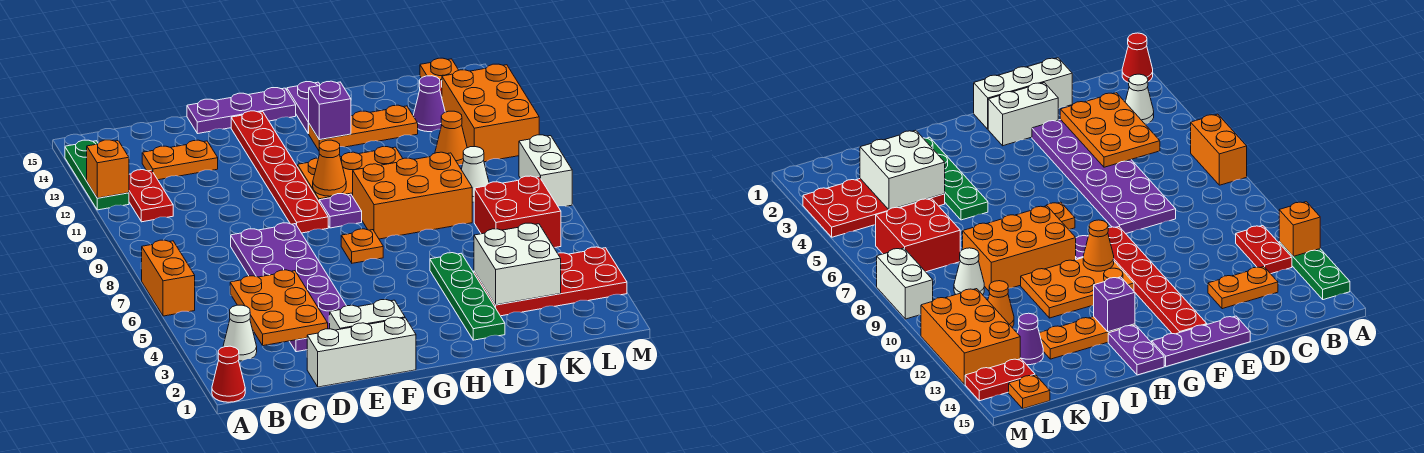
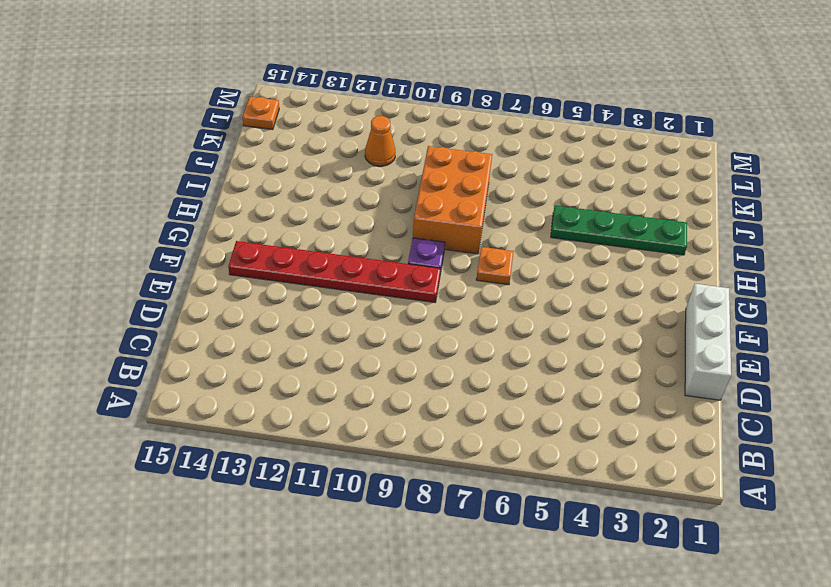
none -> red 1x1 cone [212,346,245,402]
none -> orange 1x2 brick [142,240,195,316]
none -> green 1x3 plate [65,140,129,210]
none -> white 1x1 cone [223,305,257,361]

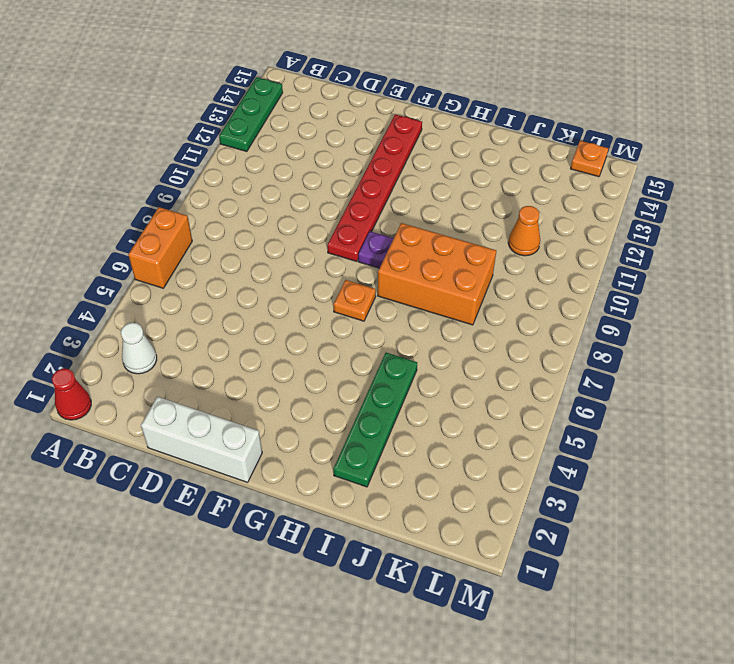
none -> red 1x2 plate [129,170,173,222]
none -> orange 1x2 plate [142,140,218,180]
none -> purple 2x6 plate [231,223,346,352]
none -> white 1x2 brick [329,300,405,330]

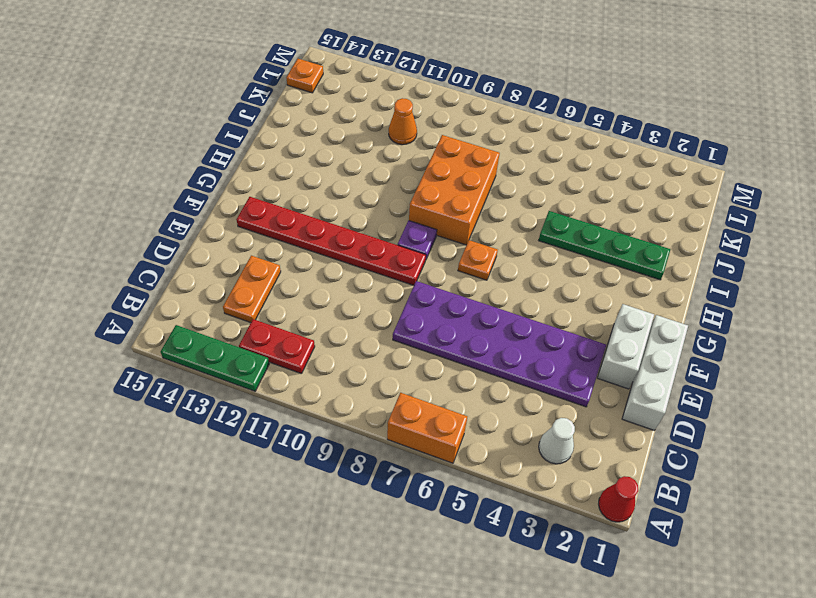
none -> purple 1x3 plate [187,88,296,134]
none -> orange 2x3 plate [297,147,403,201]
none -> orange 1x3 plate [308,105,418,150]
none -> purple 1x2 plate [287,82,320,133]

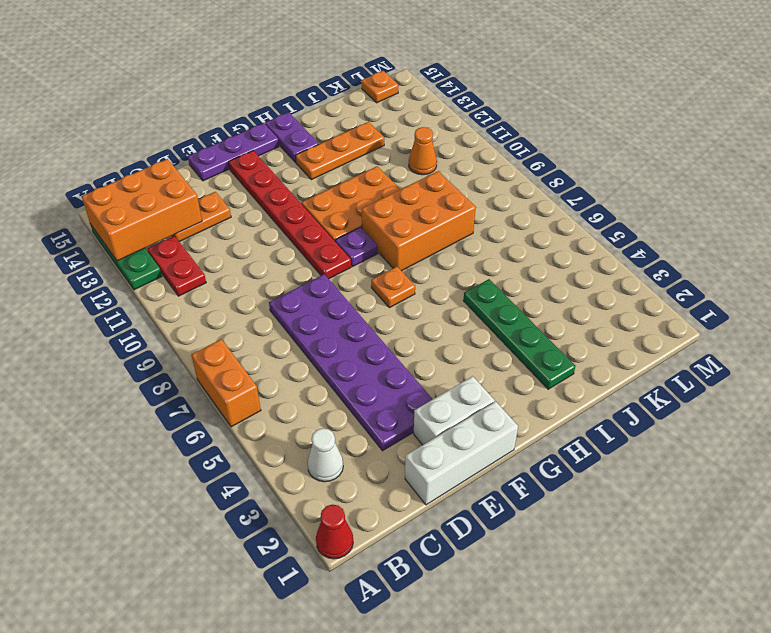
orange 2x3 brick [82,159,202,261] -> orange 2x3 brick turned to [442,64,539,162]
none -> red 2x4 plate [474,247,627,316]
none -> red 2x2 brick [474,176,561,248]
none -> white 1x1 cone [461,147,489,202]
none -> purple 1x1 cone [413,76,445,132]

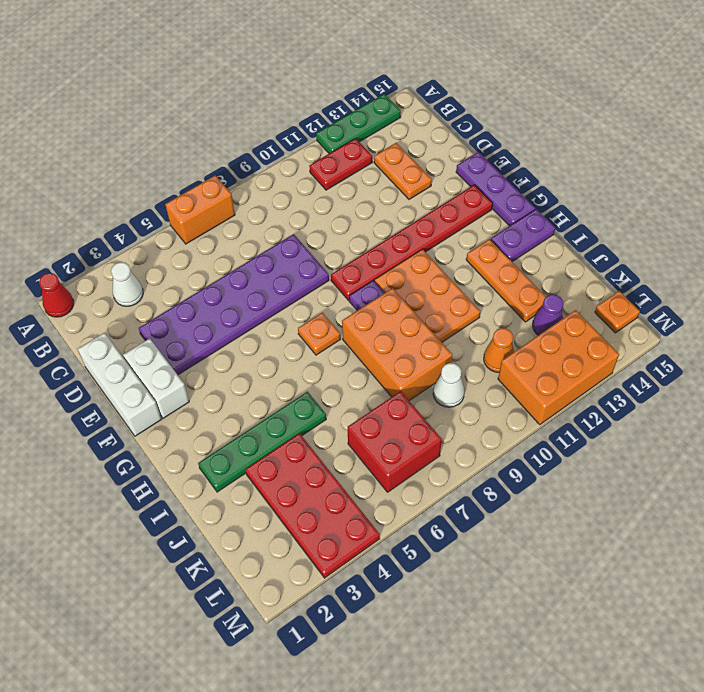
none -> red 1x2 plate [965,359,1035,401]
none -> white 1x2 brick [519,135,572,206]
none -> orange 1x1 brick [87,140,129,198]
none -> orange 2x3 plate [230,270,328,346]

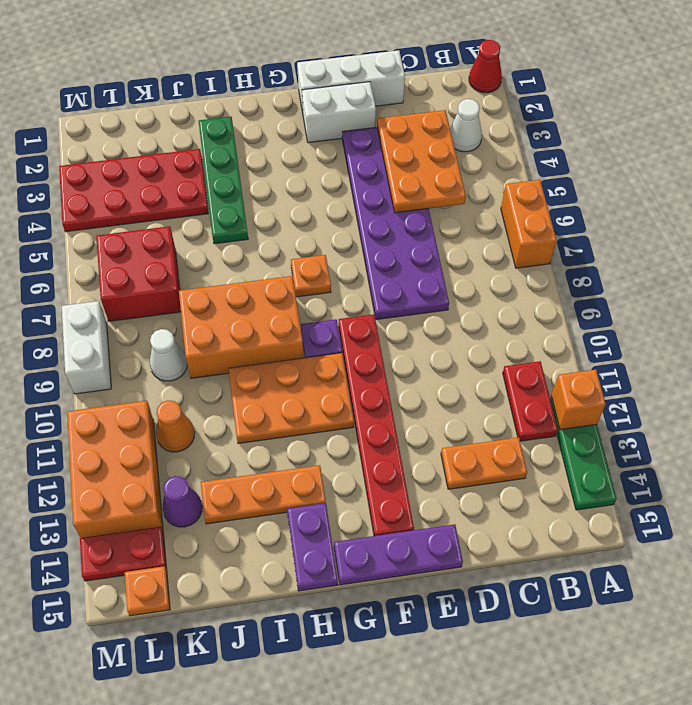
none -> orange 1x1 cone [313,140,346,196]
none -> purple 1x1 brick [308,81,351,140]
none -> white 2x2 brick [474,223,561,305]

